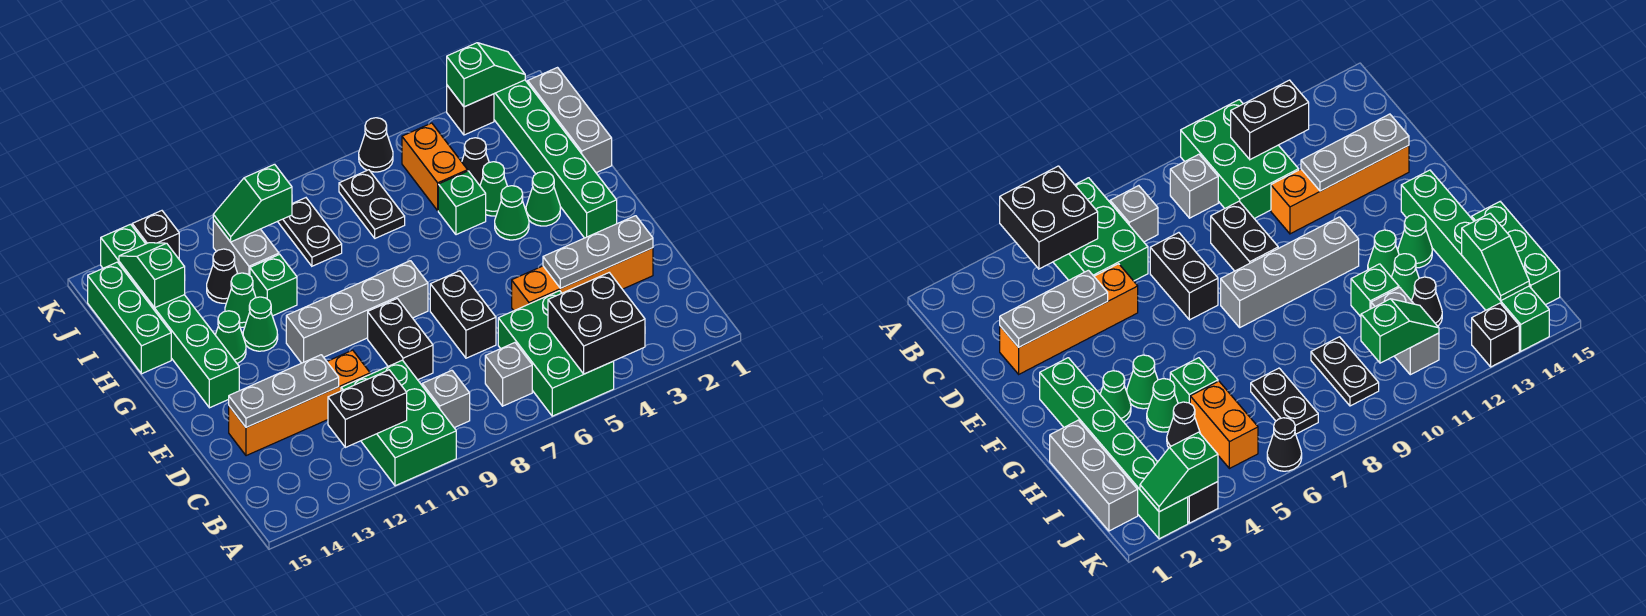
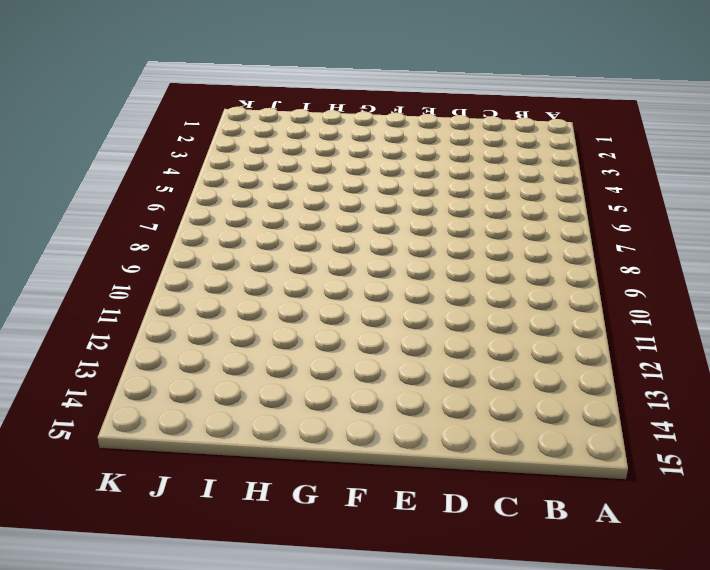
none -> green 2x3 brick [498,291,614,416]
none -> green 2x3 brick [341,360,456,486]
none -> grey 1x1 brick [485,343,532,406]
none -> grey 1x1 brick [422,370,470,428]

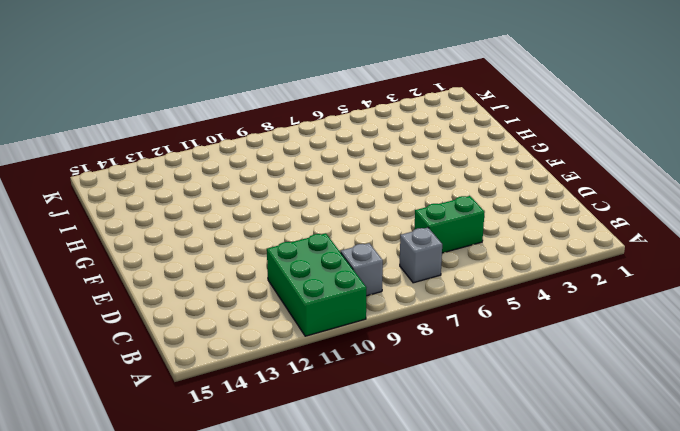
green 1x2 brick [414,196,485,253] -> green 2x3 brick [498,291,614,416]
none -> orange 1x4 brick [512,248,653,311]
none -> black 1x2 brick [430,271,496,358]
none -> black 1x2 brick [368,298,433,380]
none -> orange 1x4 brick [229,350,370,456]

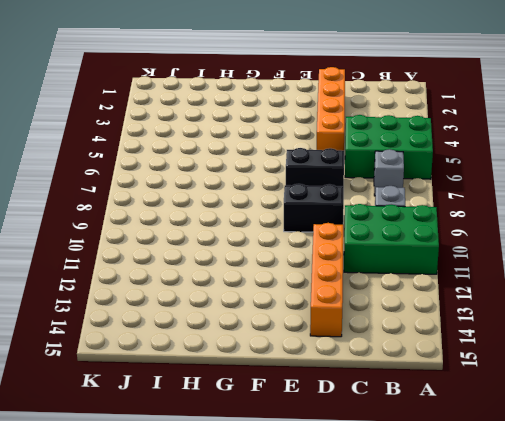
none -> green 1x6 brick [494,80,617,238]
none -> grey 1x4 brick [286,261,428,363]
none -> green 1x6 brick [101,224,239,408]
none -> green 1x1 cone [526,172,560,226]

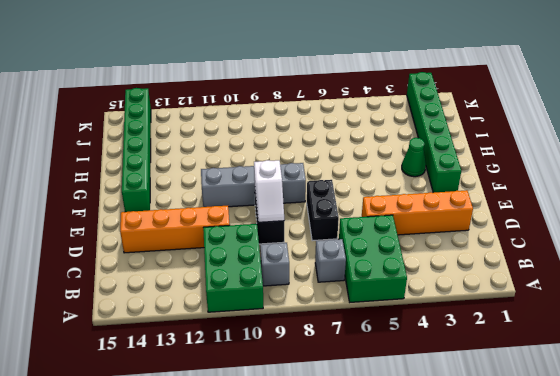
white 1x2 slope [254,160,284,222] -> none
none -> green 1x1 cone [495,186,529,240]
none -> green 1x1 cone [243,297,278,351]
none -> green 1x1 cone [215,311,246,363]
none -> grey 1x3 brick [528,68,612,173]

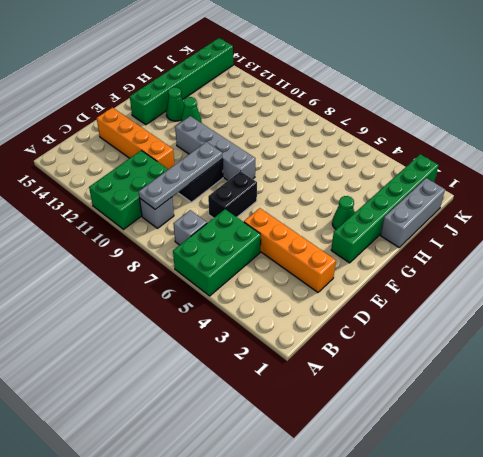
grey 1x4 plate [139,142,222,209] -> none
none -> green 1x1 cone [495,186,529,240]
none -> green 1x1 cone [480,162,507,216]
none -> green 1x1 brick [438,171,486,235]
none -> green 1x1 brick [250,254,297,316]

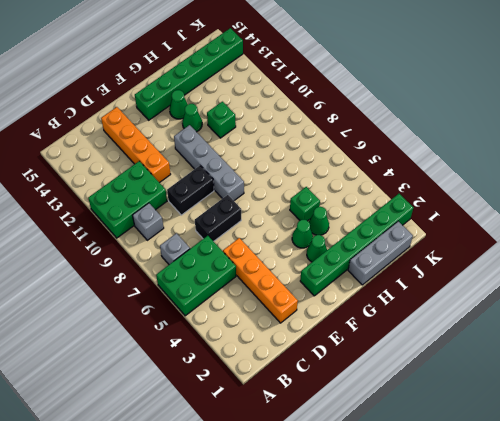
none -> green 1x1 cone [225,273,256,327]
none -> green 1x3 brick [88,262,171,374]
none -> black 1x1 cone [462,138,489,185]
none -> orange 1x2 brick [402,123,468,210]

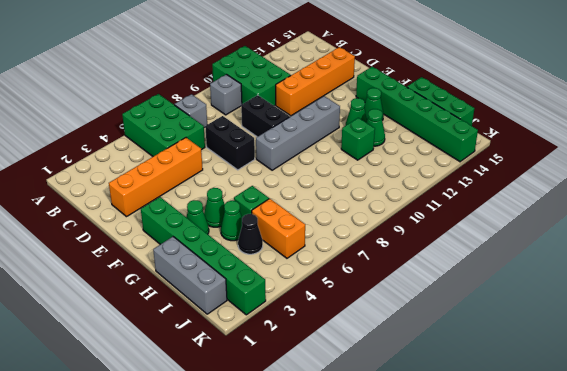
none -> black 1x2 plate [339,170,405,238]
none -> black 1x2 plate [278,198,342,266]
none -> grey 1x2 brick [213,220,279,276]
none -> black 1x1 cone [207,249,238,303]

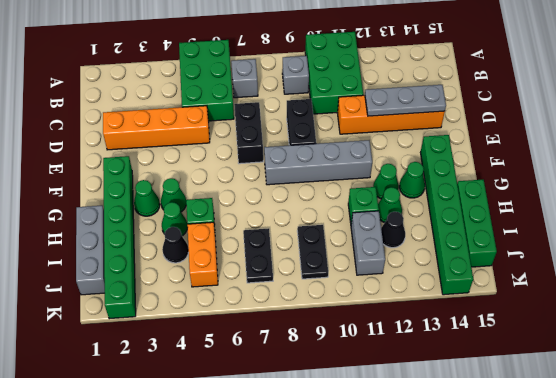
none -> black 1x1 brick [447,85,494,135]
none -> black 1x1 cone [359,118,393,172]
none -> black 1x1 brick [132,211,179,259]
none -> black 2x2 brick [548,273,645,374]

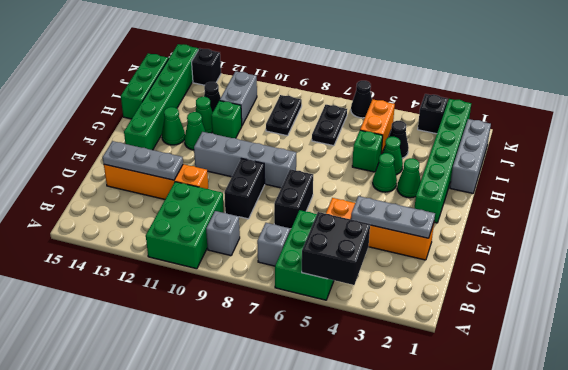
none -> black 1x2 brick [328,370,407,447]
none -> green 1x2 slope [119,243,185,308]
none -> green 1x2 slope [213,164,292,242]
none -> green 1x2 slope [447,43,525,107]

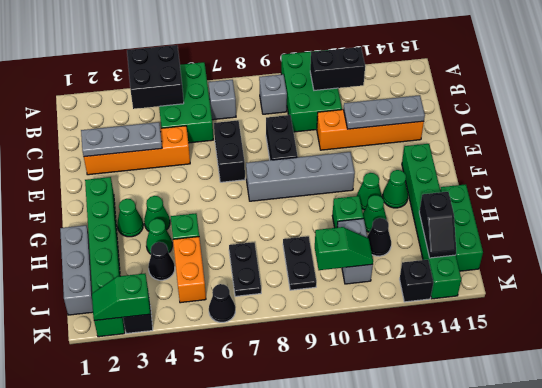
black 1x2 slope [419,192,456,258] -> green 1x2 slope [119,243,185,308]

